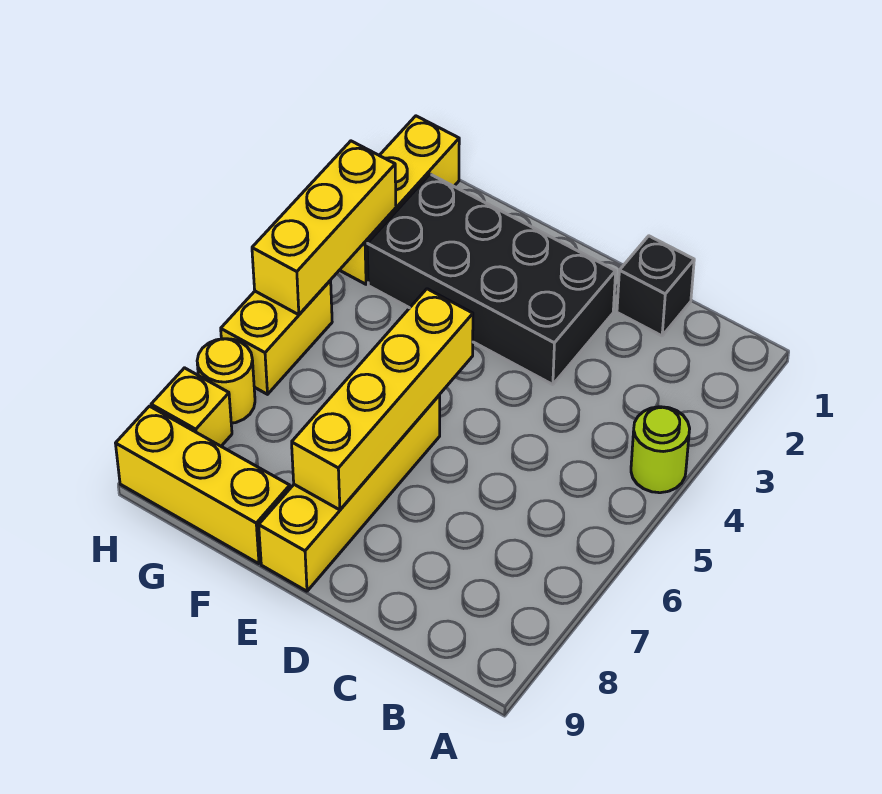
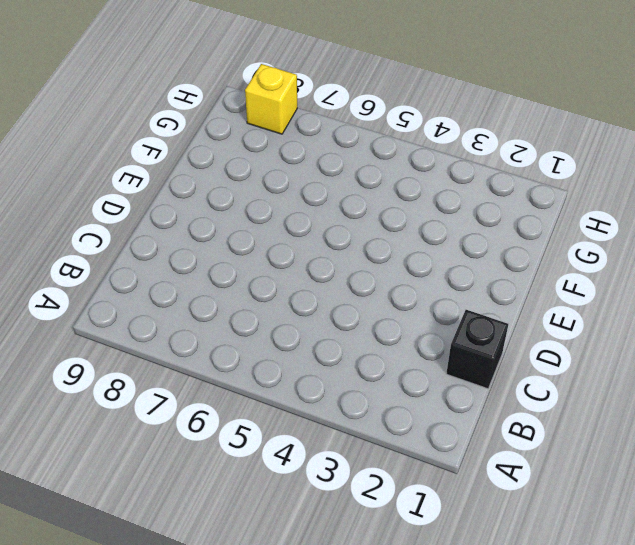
none -> lime 1x1 round brick [631,407,690,493]
none -> black 2x4 brick [367,174,616,385]

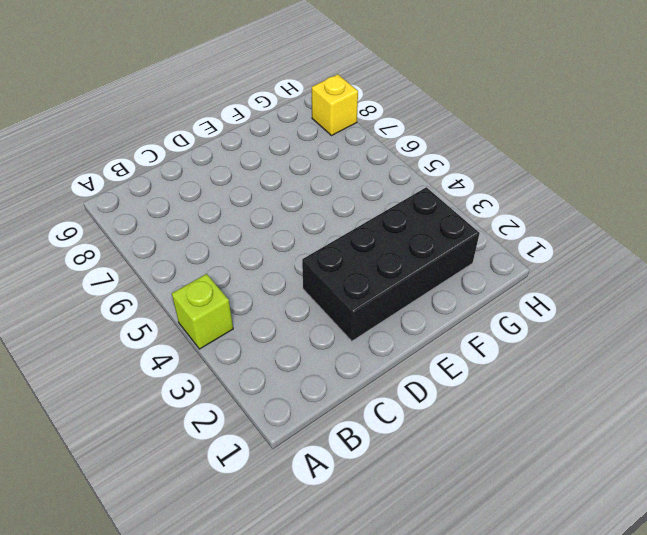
lime 1x1 brick [172,274,233,349] -> lime 1x1 round brick [631,407,690,493]
none -> black 1x1 brick [617,236,694,336]
none -> yellow 1x4 brick [259,395,440,591]

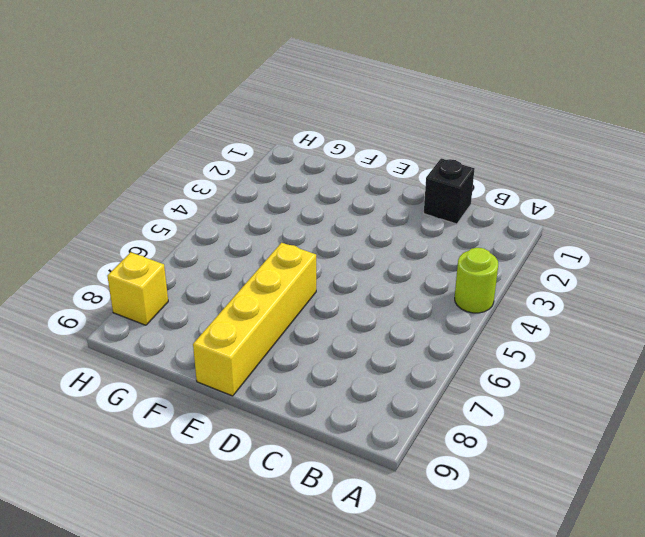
none -> black 2x4 brick [367,174,616,385]
none -> yellow 1x3 brick [116,406,290,564]

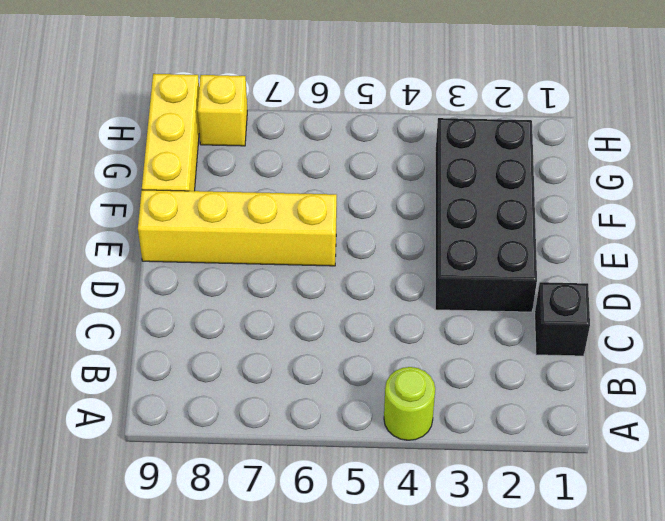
none -> yellow 1x3 brick [340,116,459,284]
none -> yellow 1x2 brick [221,280,332,394]

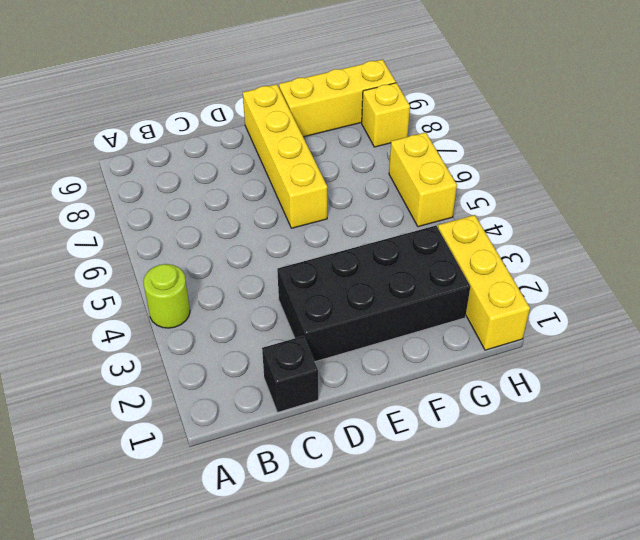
none -> yellow 1x1 round brick [197,339,255,423]
none -> yellow 1x4 brick [292,289,473,510]

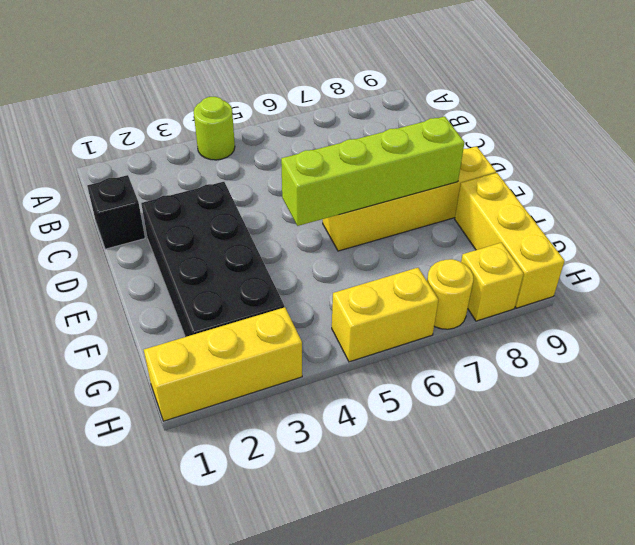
lime 1x4 brick [281,116,465,226] -> yellow 1x4 brick [292,289,473,510]
none -> yellow 1x3 brick [252,141,396,315]

